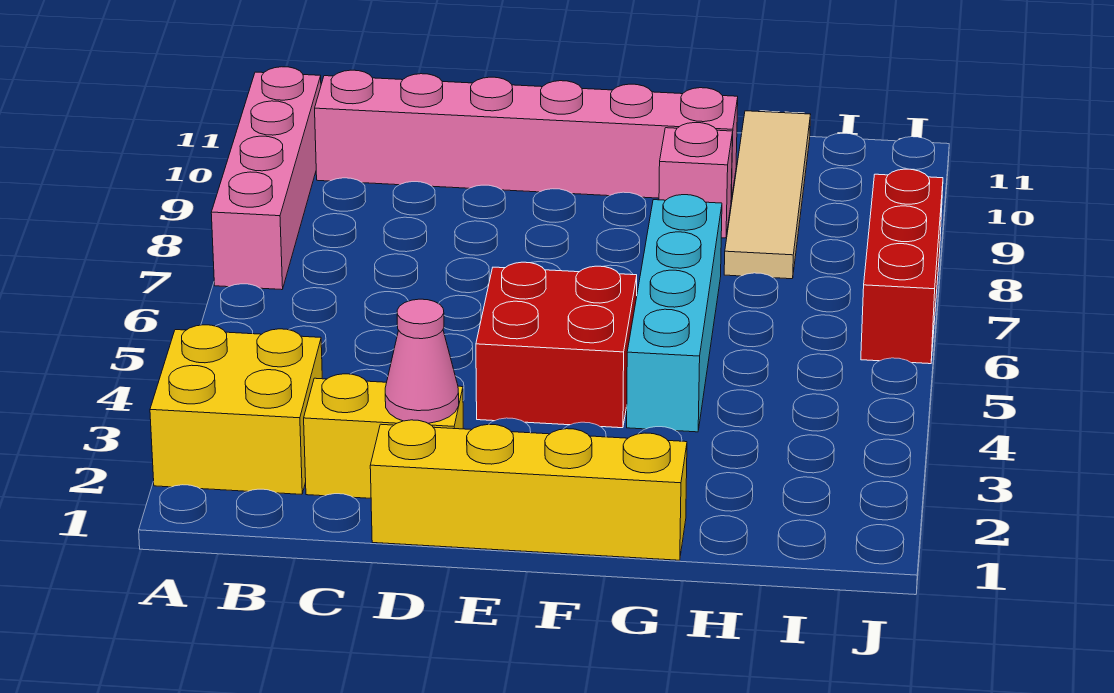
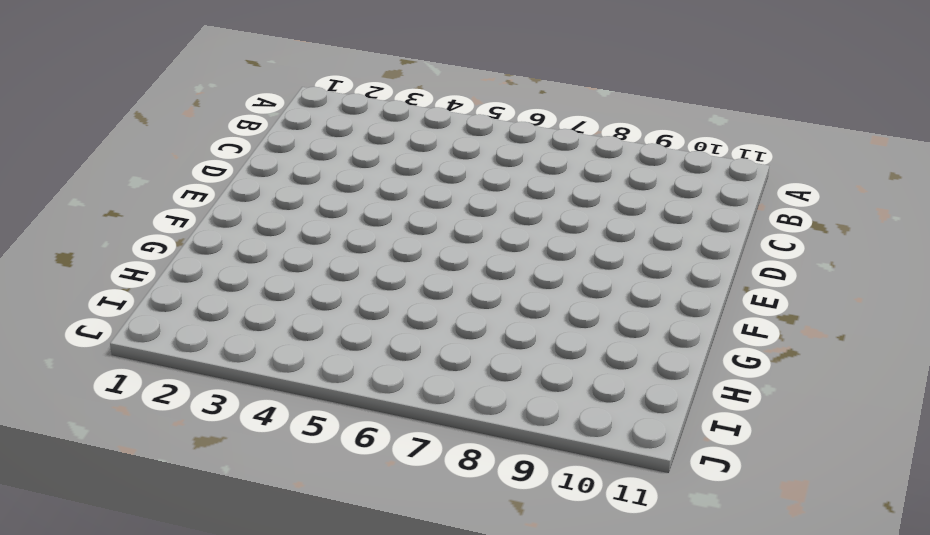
none -> yellow 2x2 brick [150,325,322,494]
none -> pink 1x4 brick [211,67,321,290]

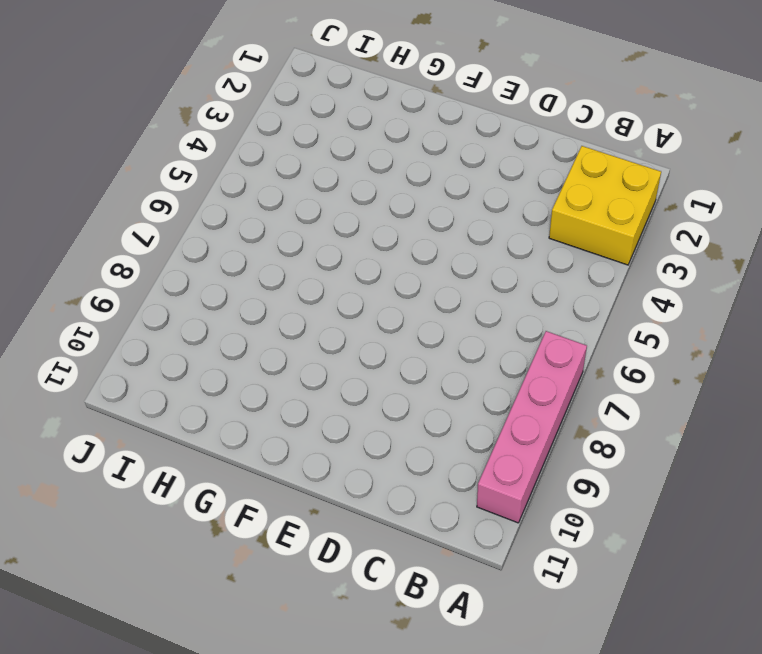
none -> pink 1x6 brick [315,70,738,200]
none -> yellow 1x2 brick [304,374,463,498]

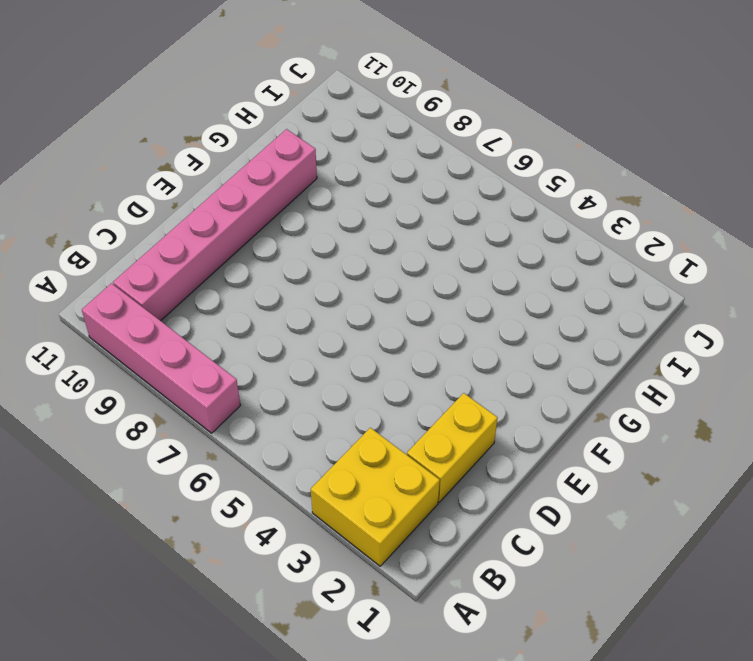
none -> yellow 1x4 brick [370,420,687,560]
none -> red 2x2 brick [476,262,637,428]

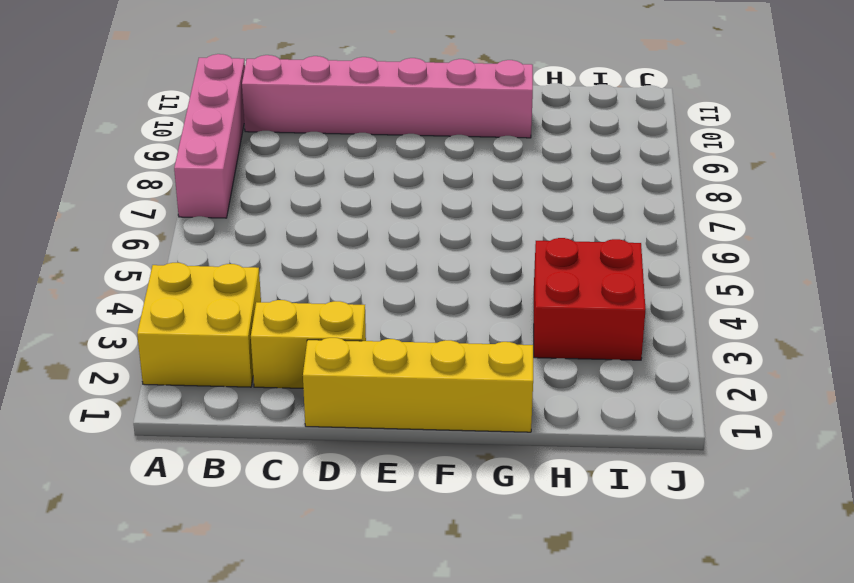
red 2x2 brick [534,238,646,360] -> red 2x2 brick moved to [476,262,637,428]
none -> cyan 1x4 brick [627,195,722,432]
none -> pink 1x1 brick [659,123,733,238]

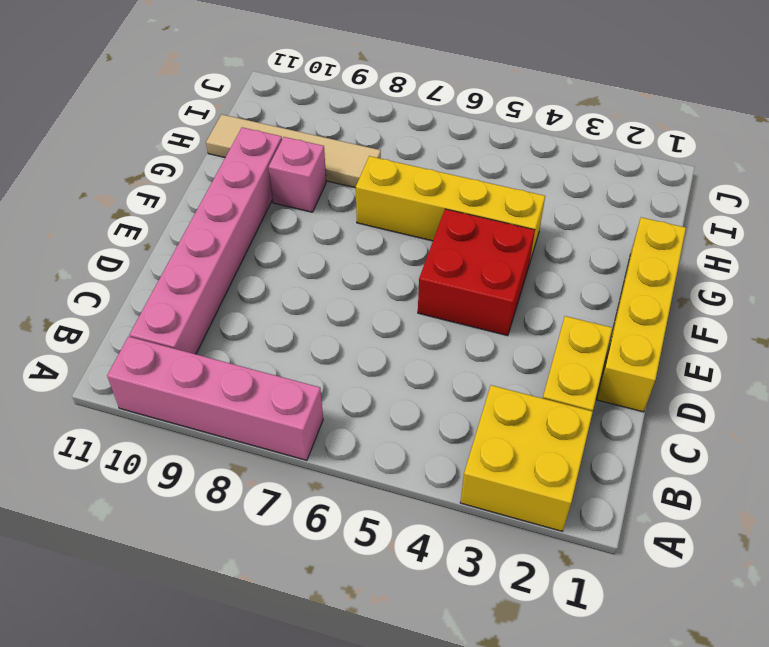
yellow 1x4 brick [356,156,545,264] -> cyan 1x4 brick [627,195,722,432]
none -> red 1x3 brick [861,169,943,364]
none -> pink 1x1 cone [385,299,459,423]

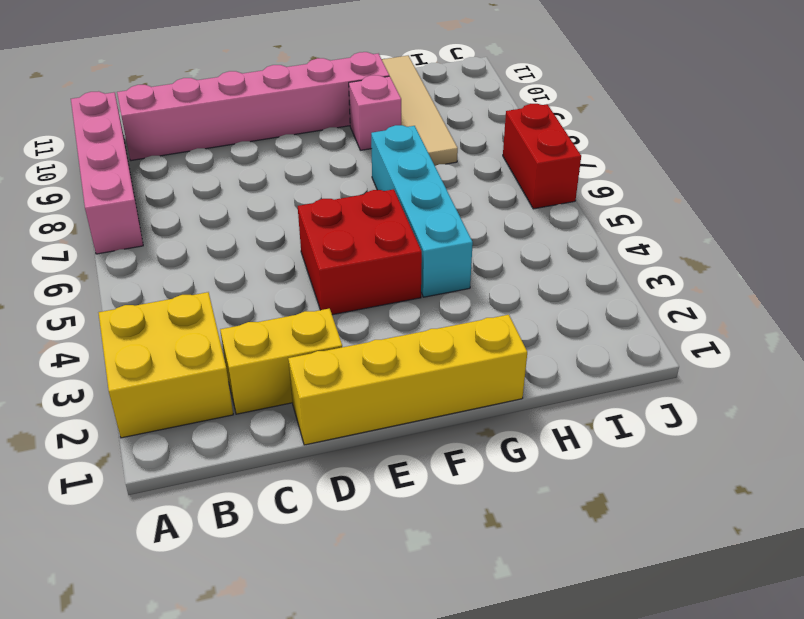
red 1x2 brick [503,104,581,209] -> red 1x3 brick [861,169,943,364]
none -> pink 1x1 cone [385,299,459,423]

